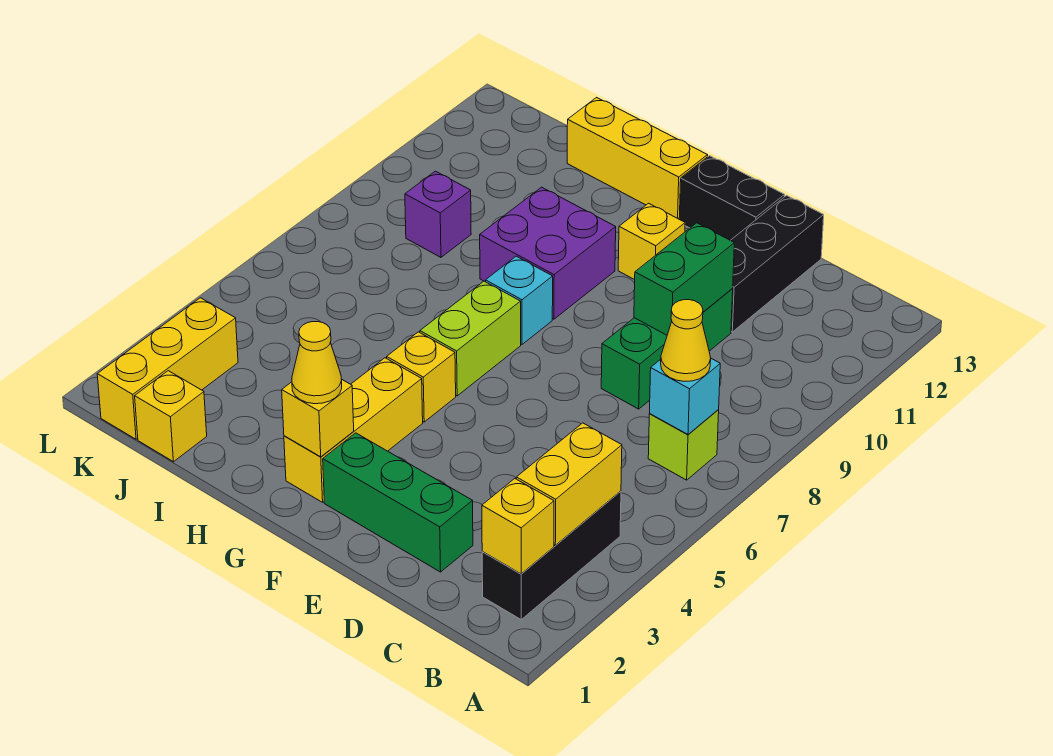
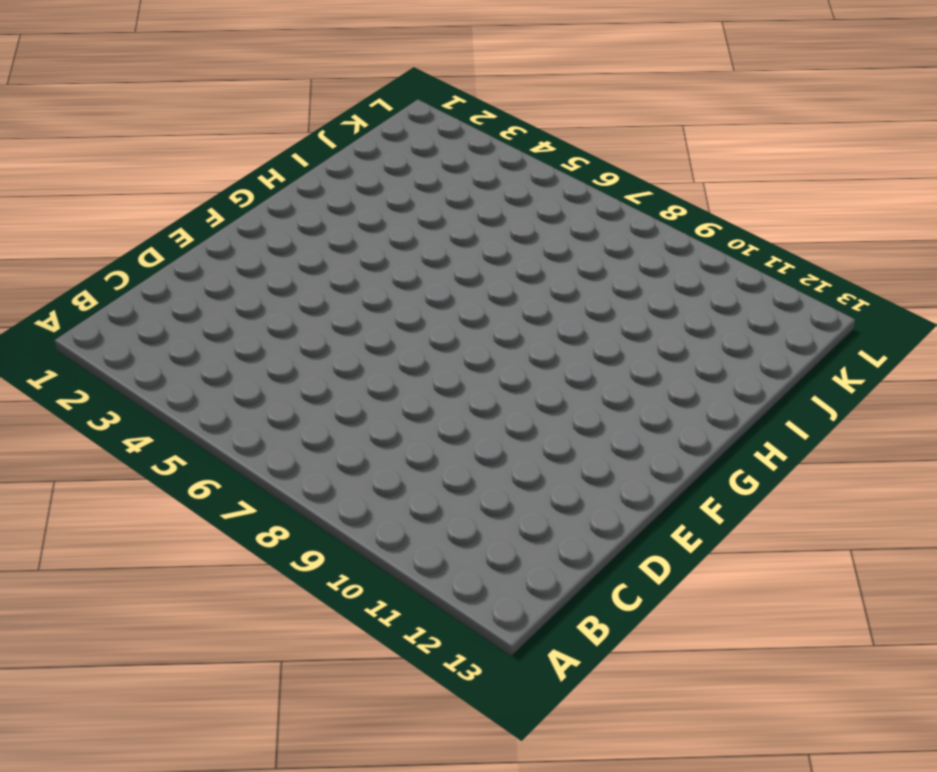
none -> black 1x3 brick [482,491,621,619]
none -> lime 1x1 brick [648,410,719,480]
none -> green 1x3 brick [323,433,473,572]

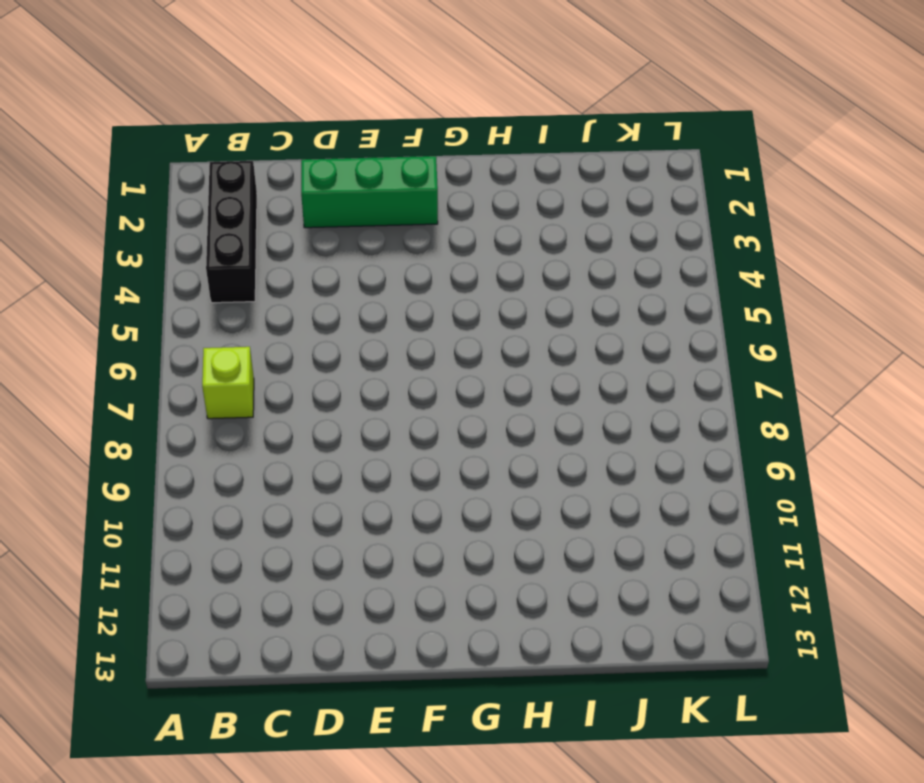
none -> green 1x3 brick [601,289,733,409]
none -> black 1x3 brick [731,195,824,332]
none -> black 1x2 brick [679,156,785,240]

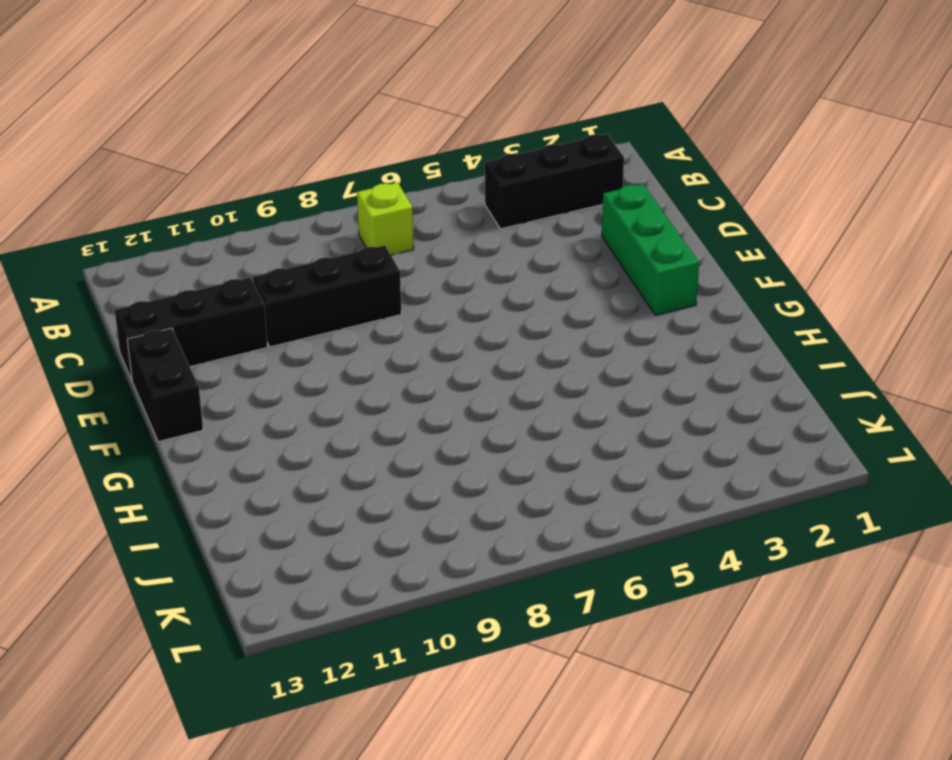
black 1x3 brick [253,245,402,347] -> green 1x3 brick [601,289,733,409]
none -> yellow 1x1 brick [618,203,685,280]
none -> yellow 1x3 brick [284,358,423,502]
none -> yellow 1x1 brick [387,332,456,422]

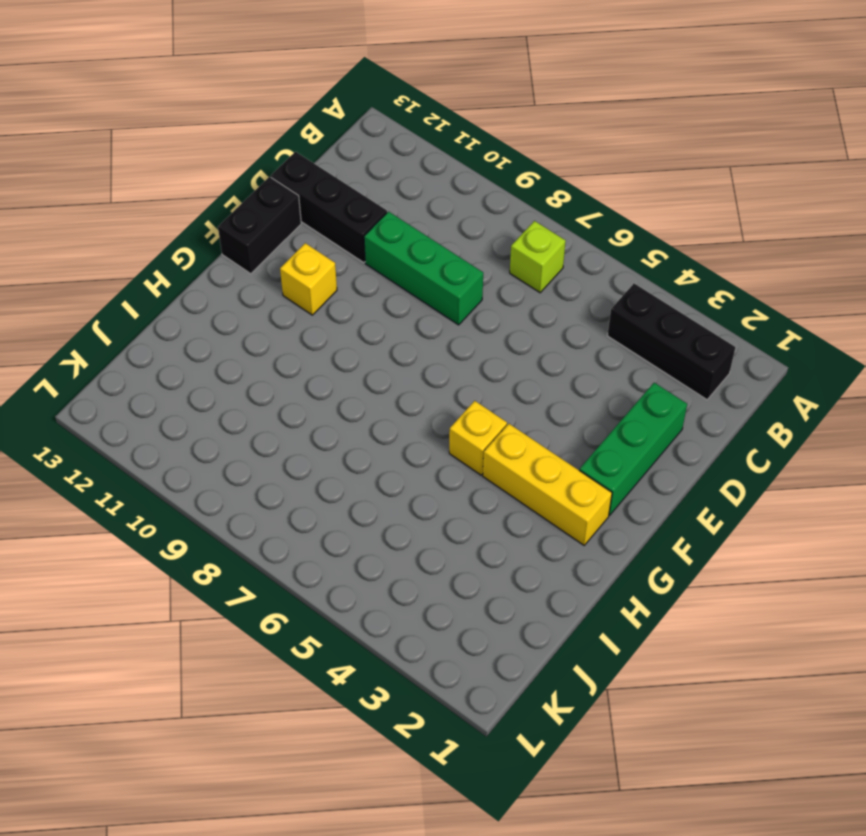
none -> lime 1x2 brick [420,281,521,396]
none -> cyan 1x1 brick [486,256,553,344]
none -> purple 2x2 brick [480,187,616,319]

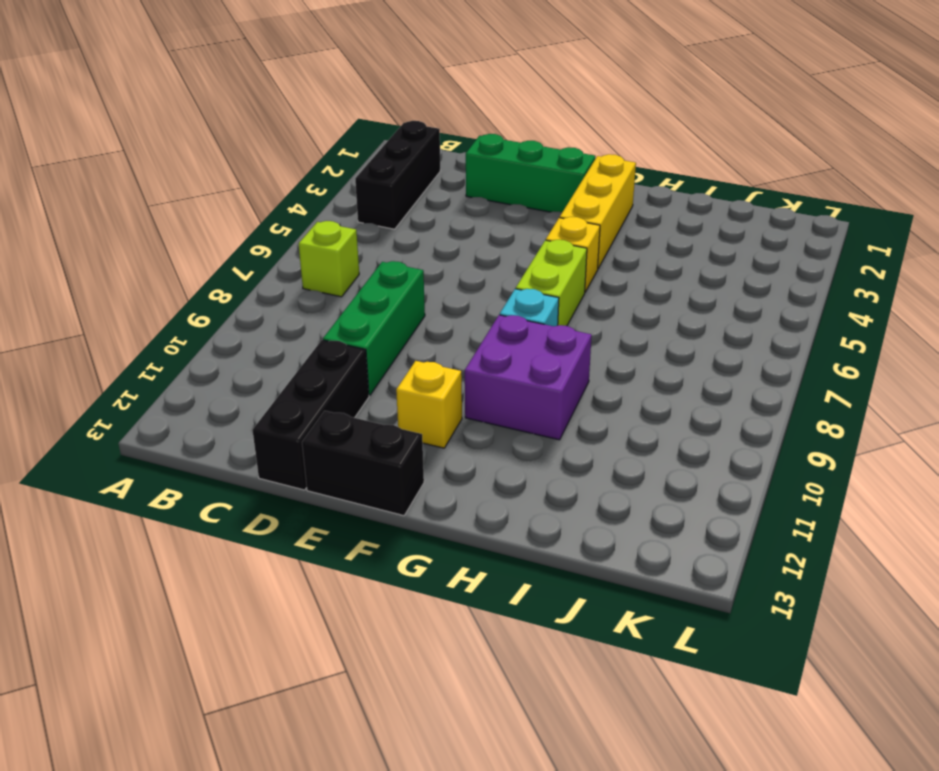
none -> yellow 1x3 brick [567,98,708,219]
none -> yellow 1x1 brick [135,371,207,462]
none -> purple 1x1 brick [405,171,471,257]

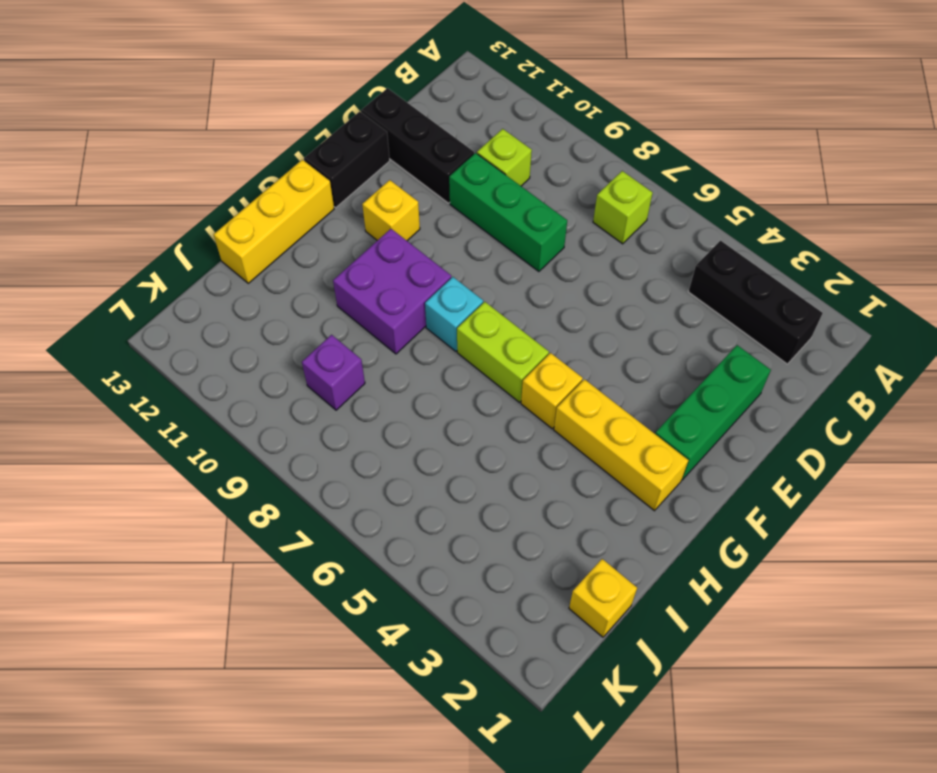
lime 1x1 brick [477,129,532,186] -> none
none -> yellow 1x3 brick [97,298,238,439]
none -> yellow 1x1 brick [482,479,554,574]
none -> yellow 1x2 brick [516,423,622,545]

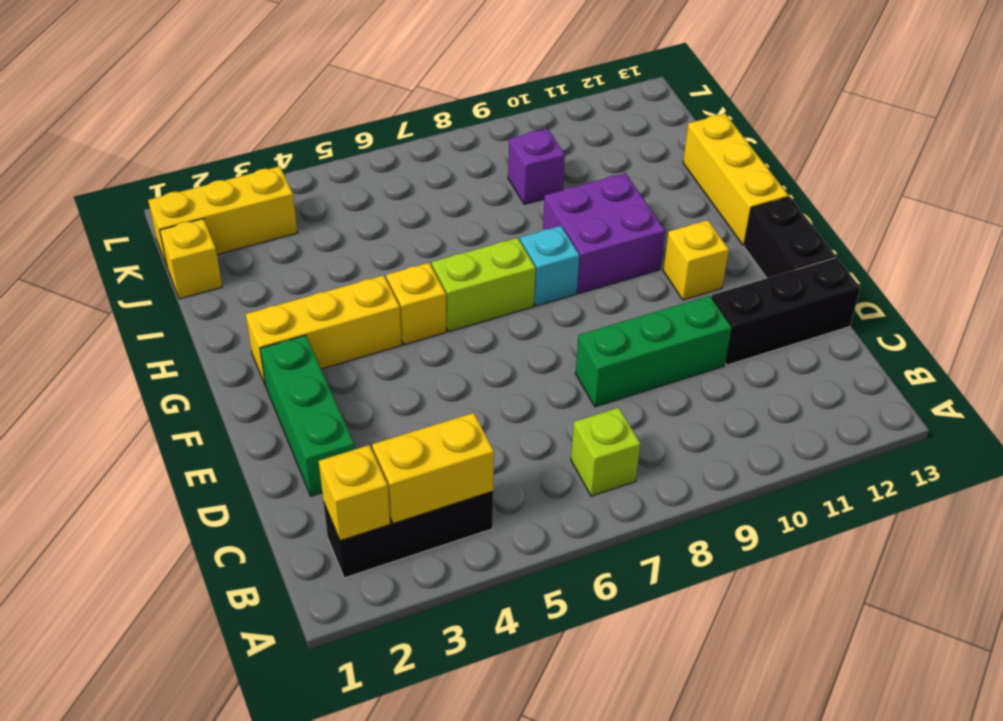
none -> cyan 1x1 brick [650,359,720,434]
none -> green 1x2 brick [634,223,734,335]
none -> yellow 1x1 brick [282,380,354,457]

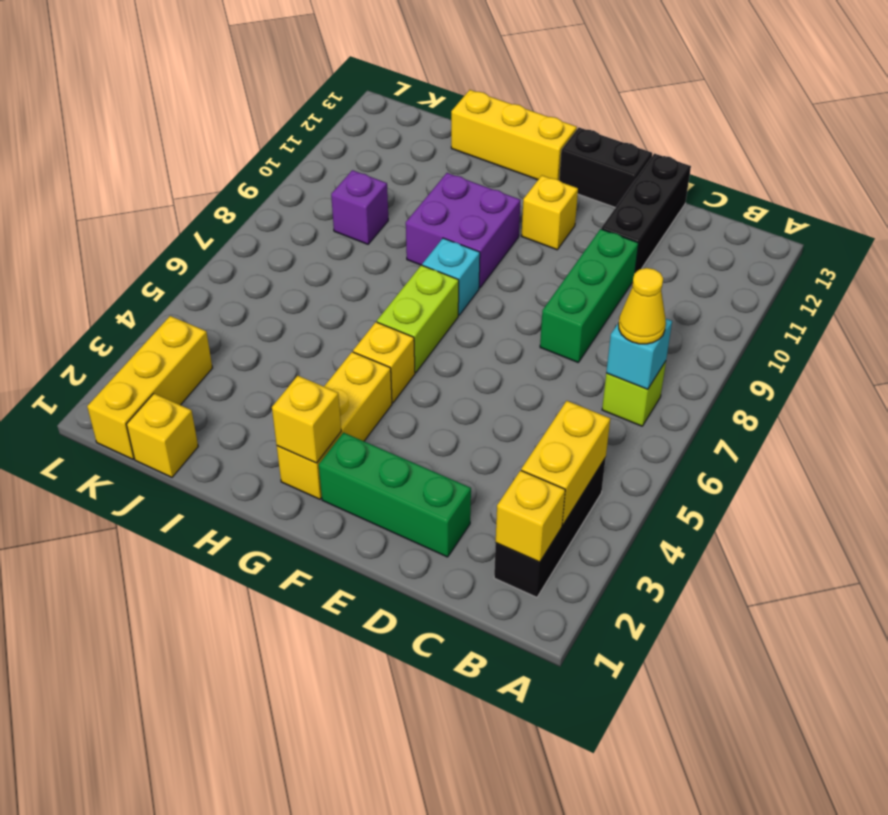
none -> green 1x2 brick [634,223,734,335]
none -> yellow 1x1 cone [292,322,342,404]

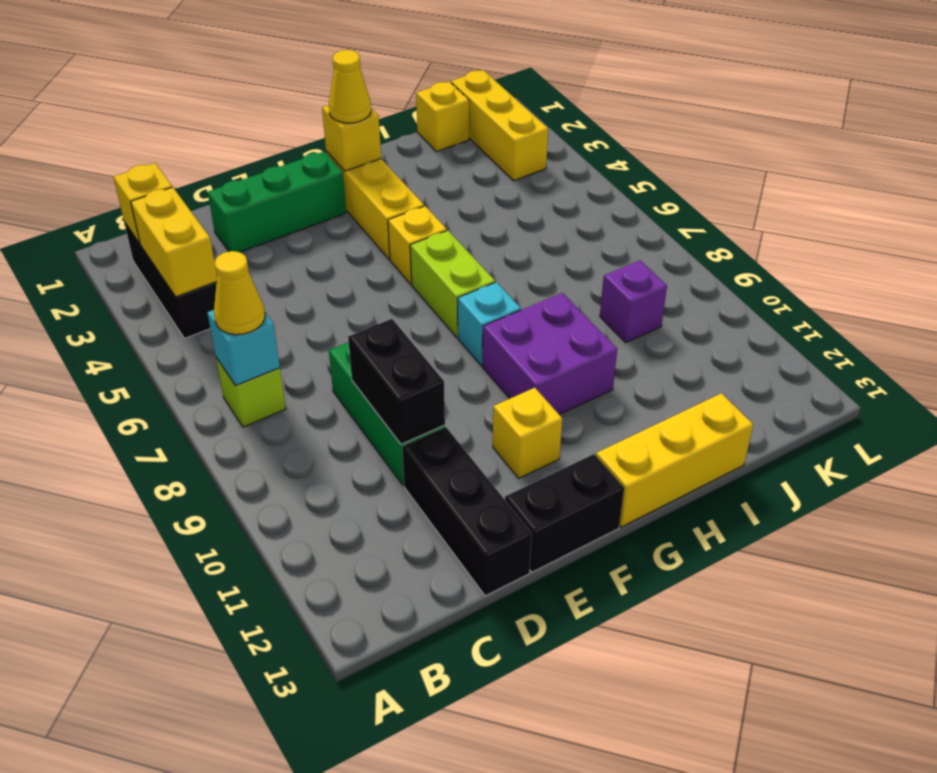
black 1x2 brick [348,319,445,444] -> green 1x2 brick [634,223,734,335]

